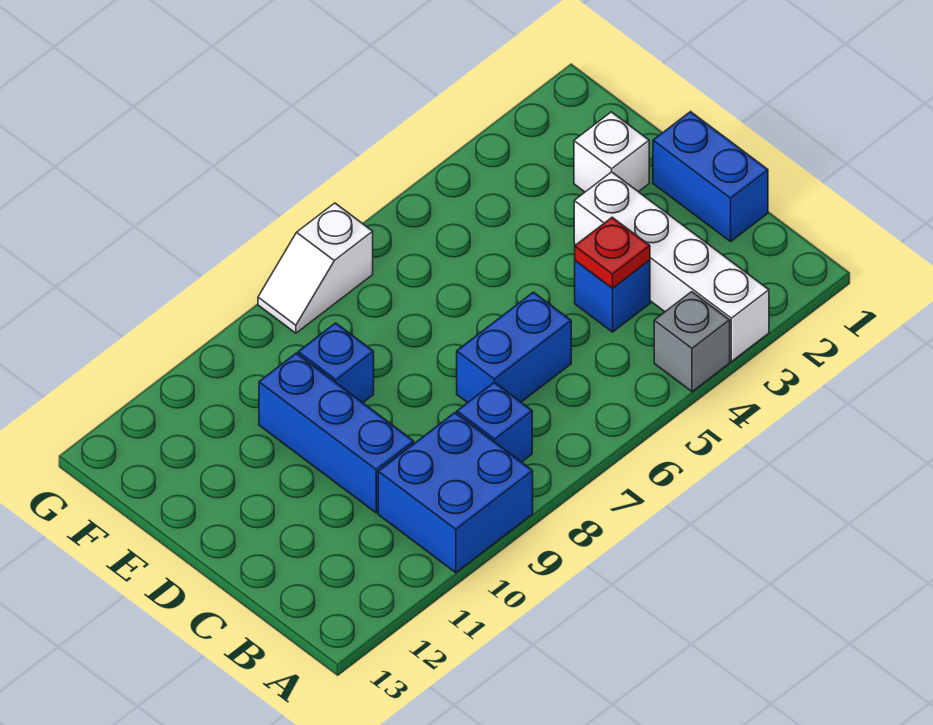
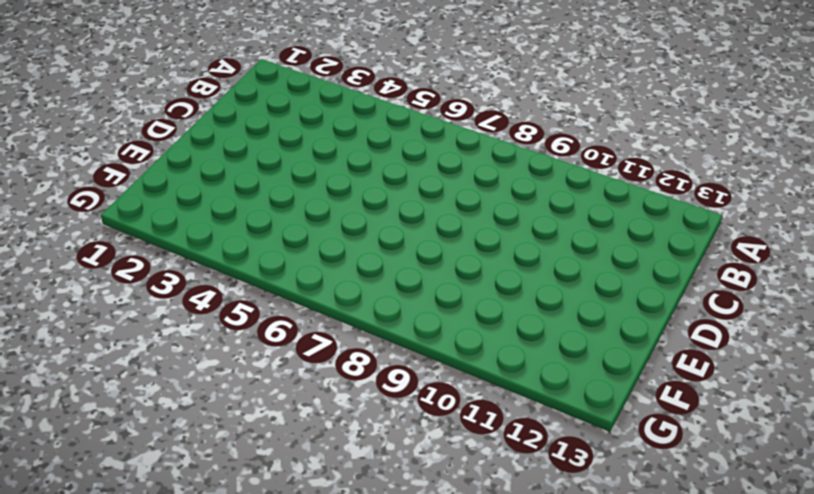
none -> white 1x4 brick [574,172,769,361]
none -> grey 1x1 brick [654,292,730,392]
none -> blue 2x2 brick [378,413,533,573]

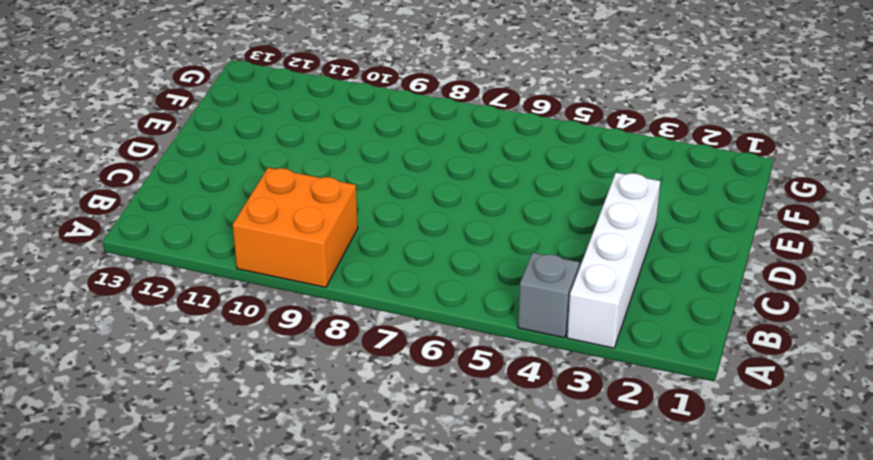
orange 2x2 brick [233,168,358,287] -> blue 2x2 brick [378,413,533,573]
none -> blue 1x1 brick [457,382,532,462]
none -> blue 1x2 brick [653,112,768,241]
none -> blue 1x1 brick [575,260,650,332]

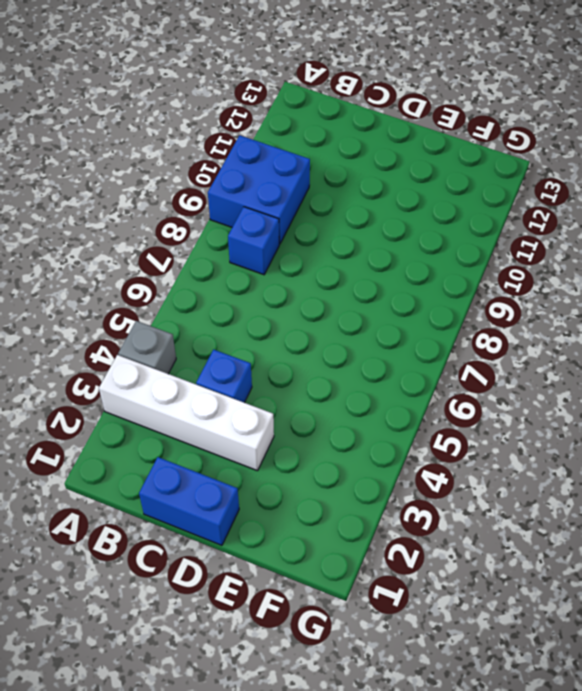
none -> blue 1x2 brick [457,292,571,403]
none -> blue 1x3 brick [259,353,414,513]
none -> white 1x1 brick [574,112,649,192]

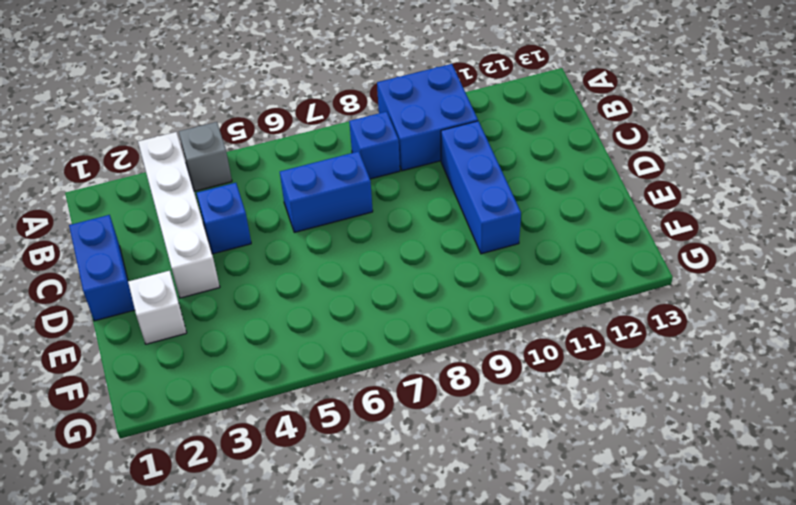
none -> blue 1x1 brick [298,323,374,403]
none -> white 1x2 slope [258,203,373,333]
none -> red 1x1 plate [575,217,650,288]

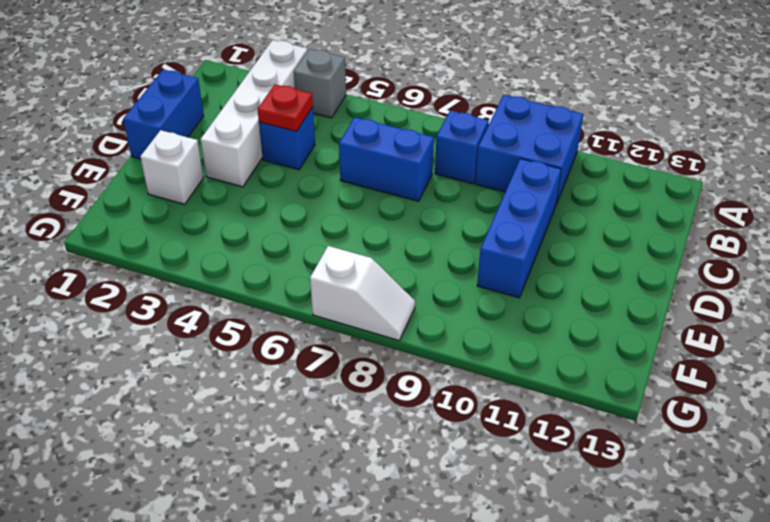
none -> blue 1x1 brick [298,323,374,403]

